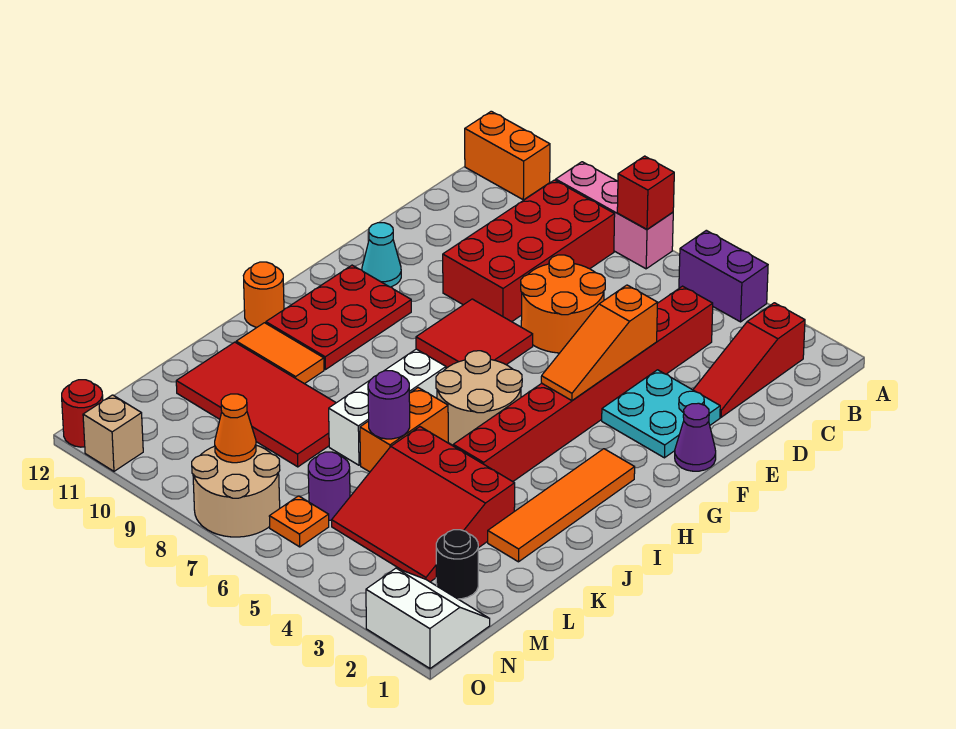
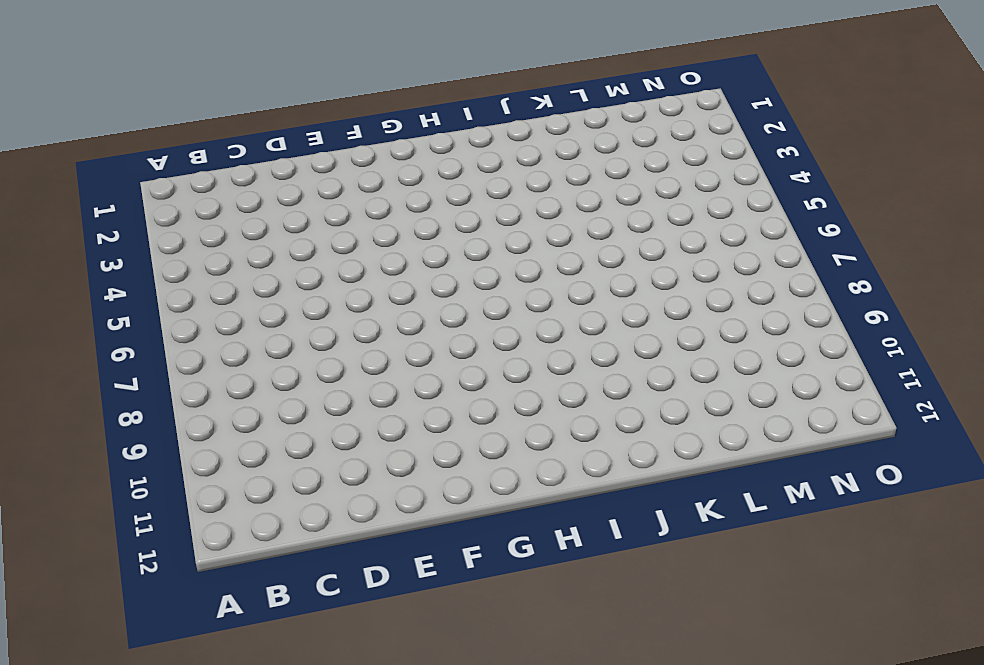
none -> purple 1x2 brick [679,230,768,322]
none -> pink 1x3 brick [556,162,673,269]
none -> orange 1x2 brick [465,111,550,200]
none -> red 1x3 slope [693,303,805,417]

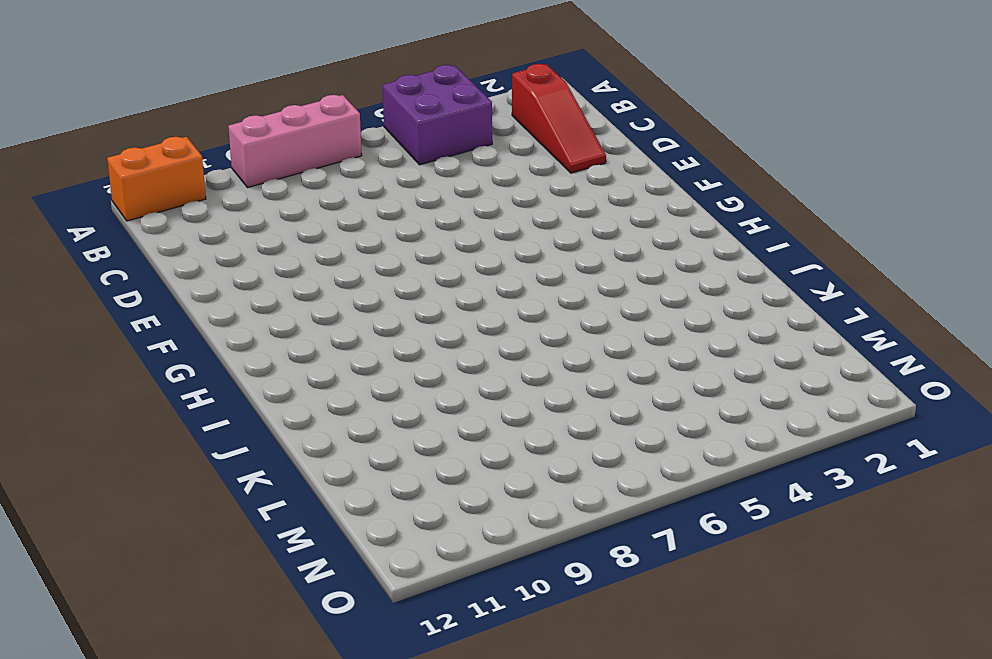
purple 2x2 brick [382,65,492,165] -> purple 1x2 brick [679,230,768,322]
none -> red 2x4 brick [443,180,615,322]
none -> red 1x8 brick [453,286,713,482]
none -> orange 2x2 round brick [521,255,605,353]
none -> cyan 2x2 plate [602,370,720,458]

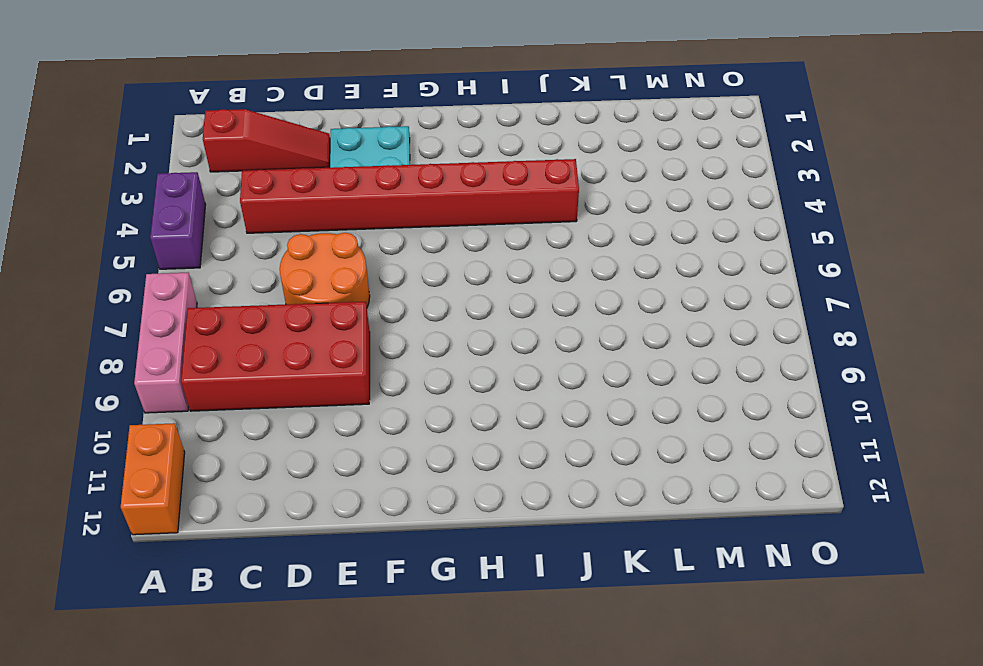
none -> purple 1x1 cone [675,403,716,471]
none -> red 2x2 tile [416,299,533,368]
none -> cyan 1x1 cone [362,223,401,287]
none -> red 2x3 plate [266,265,411,369]

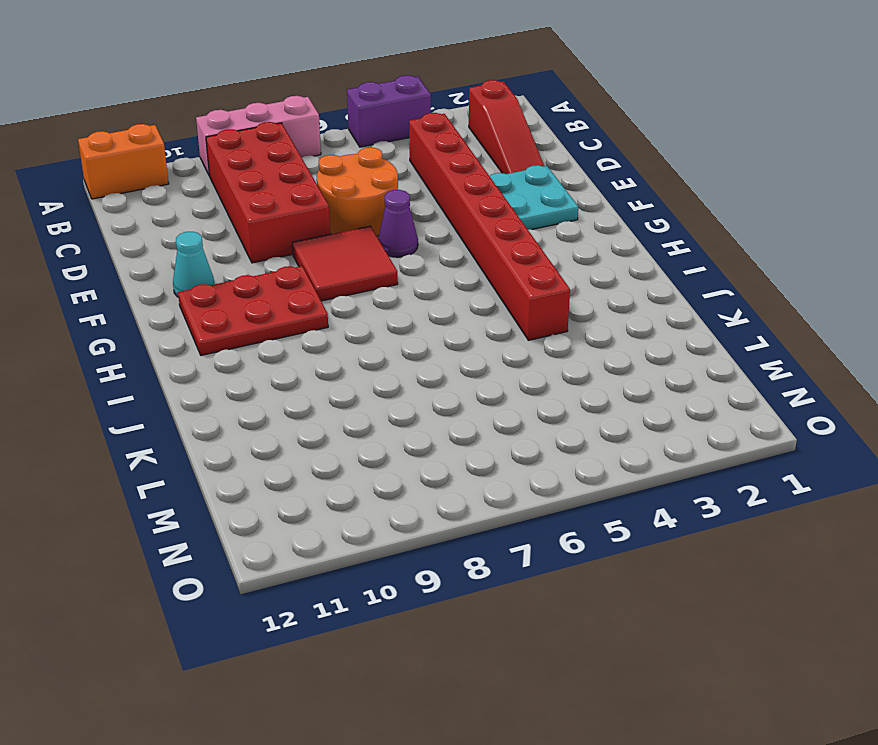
purple 1x1 cone [378,190,418,257] -> purple 1x1 cone moved to [675,403,716,471]
red 2x3 plate [178,266,328,355] -> red 2x3 plate turned to [266,265,411,369]
none -> orange 1x4 tile [488,449,635,562]
none -> tan 2x2 round brick [436,351,522,445]
none -> white 1x3 brick [329,349,446,465]
none -> orange 1x1 round brick [243,262,284,327]

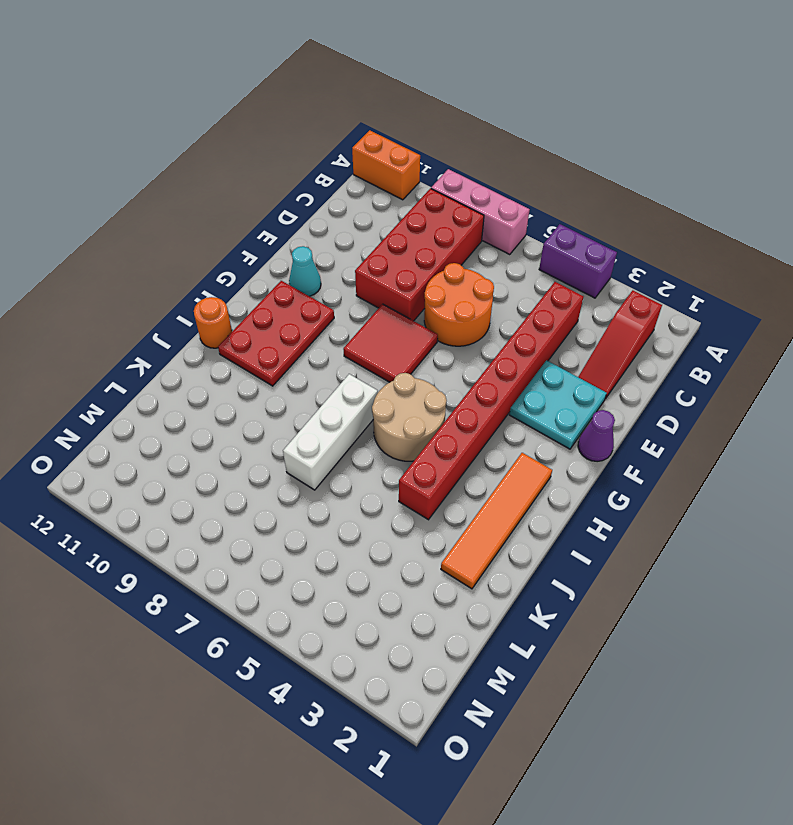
none -> orange 1x2 brick [360,388,448,472]
none -> orange 1x2 tile [236,323,324,384]
none -> red 3x3 slope [332,427,515,582]
none -> red 2x4 tile [176,342,336,467]

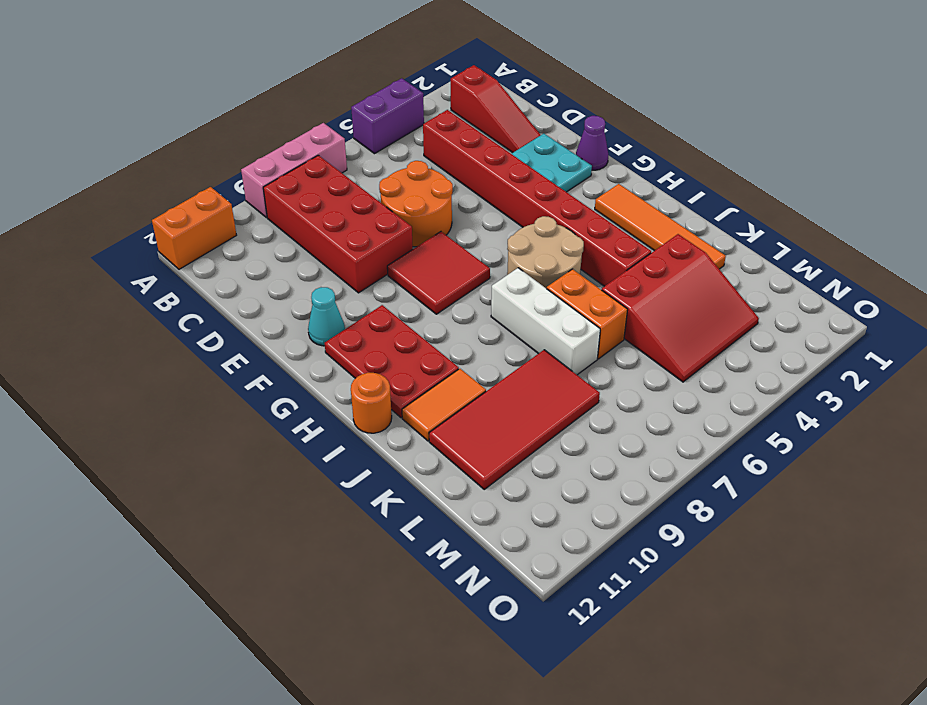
none -> black 1x1 round brick [436,530,478,599]
none -> purple 1x1 round brick [308,452,350,520]
none -> white 2x2 slope [366,568,490,668]
none -> orange 1x1 plate [269,496,329,547]

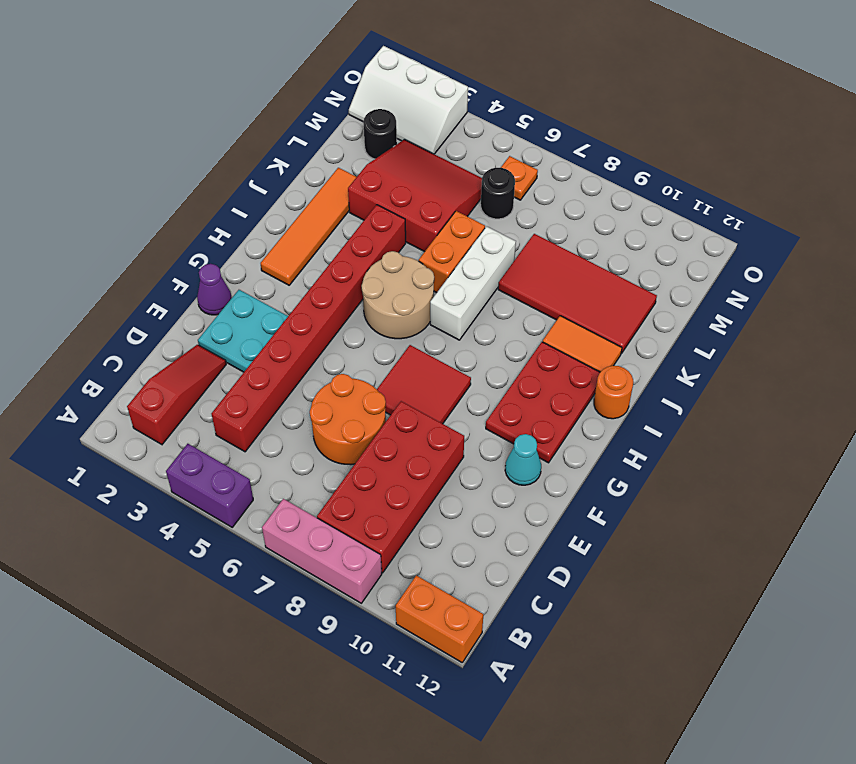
black 1x1 round brick [481,168,515,219] -> purple 1x1 round brick [308,452,350,520]
white 2x3 slope [349,46,468,154] -> white 2x2 slope [366,568,490,668]
none -> tan 2x2 round brick [192,445,280,537]
none -> tan 1x1 brick [83,395,143,471]
none -> red 1x1 round brick [62,380,103,447]
none -> red 1x1 brick [617,156,674,229]

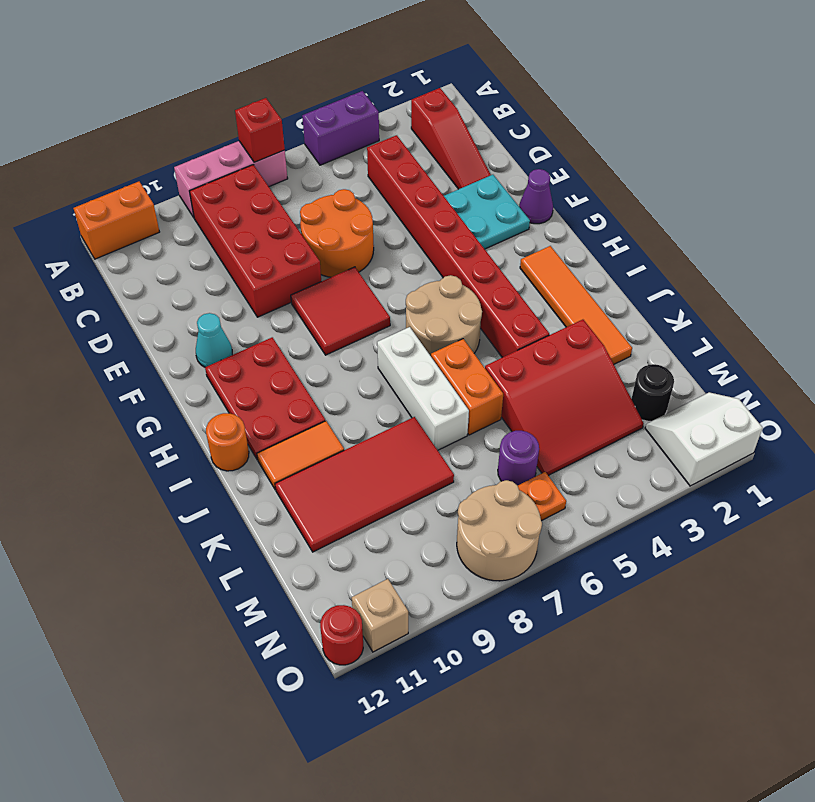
none -> orange 1x3 slope [541,285,658,401]
none -> purple 1x1 round brick [368,371,410,439]
none -> orange 1x1 cone [215,394,256,463]

